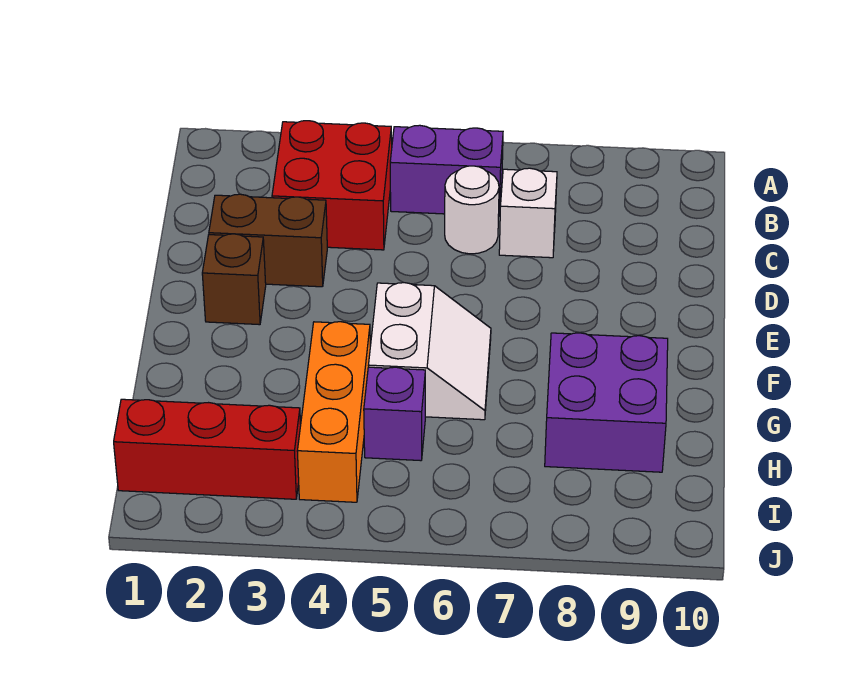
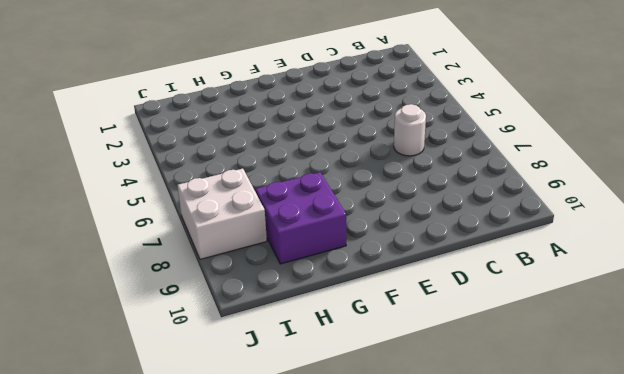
white 2x2 brick [177,169,267,259] -> none
none -> red 2x2 brick [272,121,392,250]
none -> purple 1x2 brick [390,125,503,216]

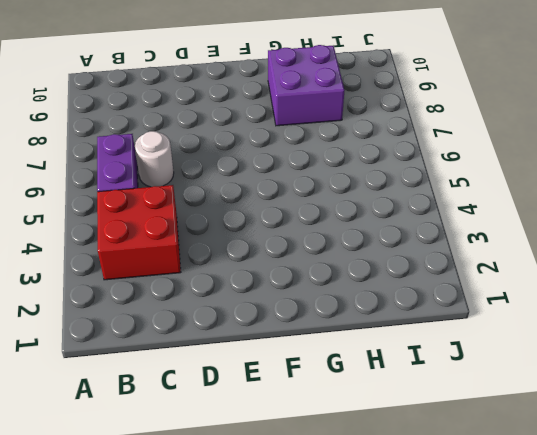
none -> white 1x1 brick [499,168,557,258]
none -> brown 1x2 brick [209,194,327,287]

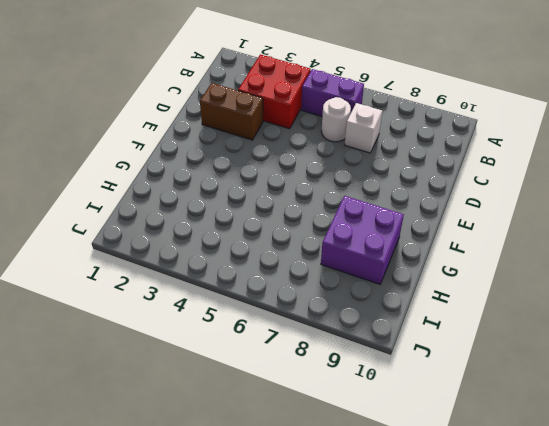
none -> brown 1x1 brick [202,234,266,325]
none -> white 2x2 slope [368,283,491,420]

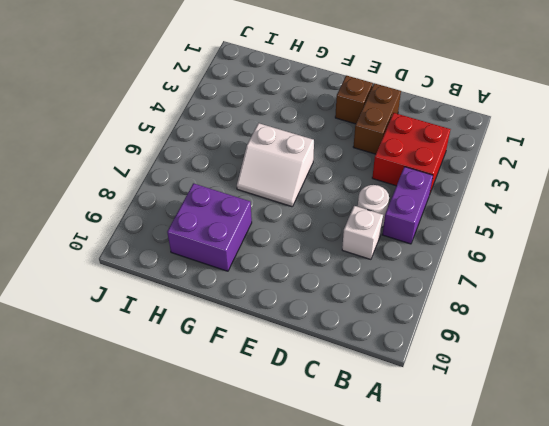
none -> orange 1x3 brick [297,322,370,502]
none -> purple 1x1 brick [364,367,425,461]

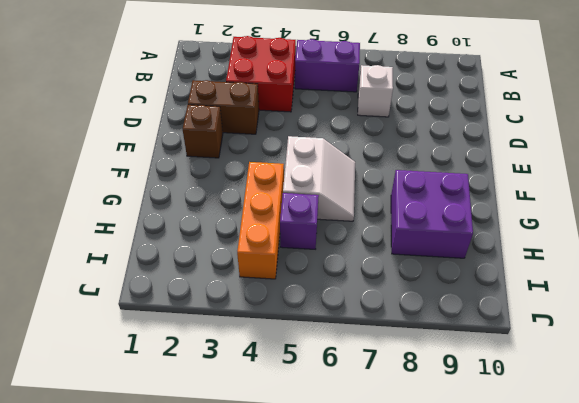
none -> white 1x1 round brick [445,166,499,254]
none -> red 1x3 brick [114,399,301,499]

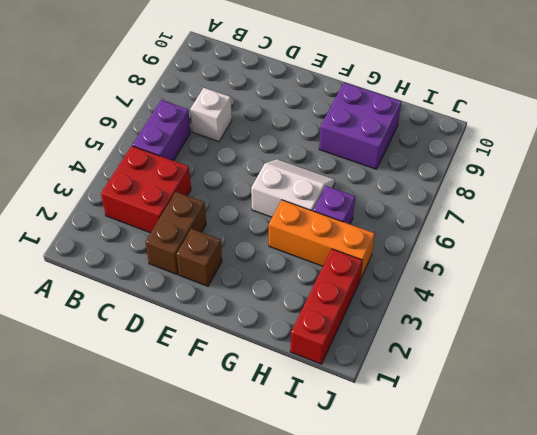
none -> white 1x1 round brick [445,166,499,254]

